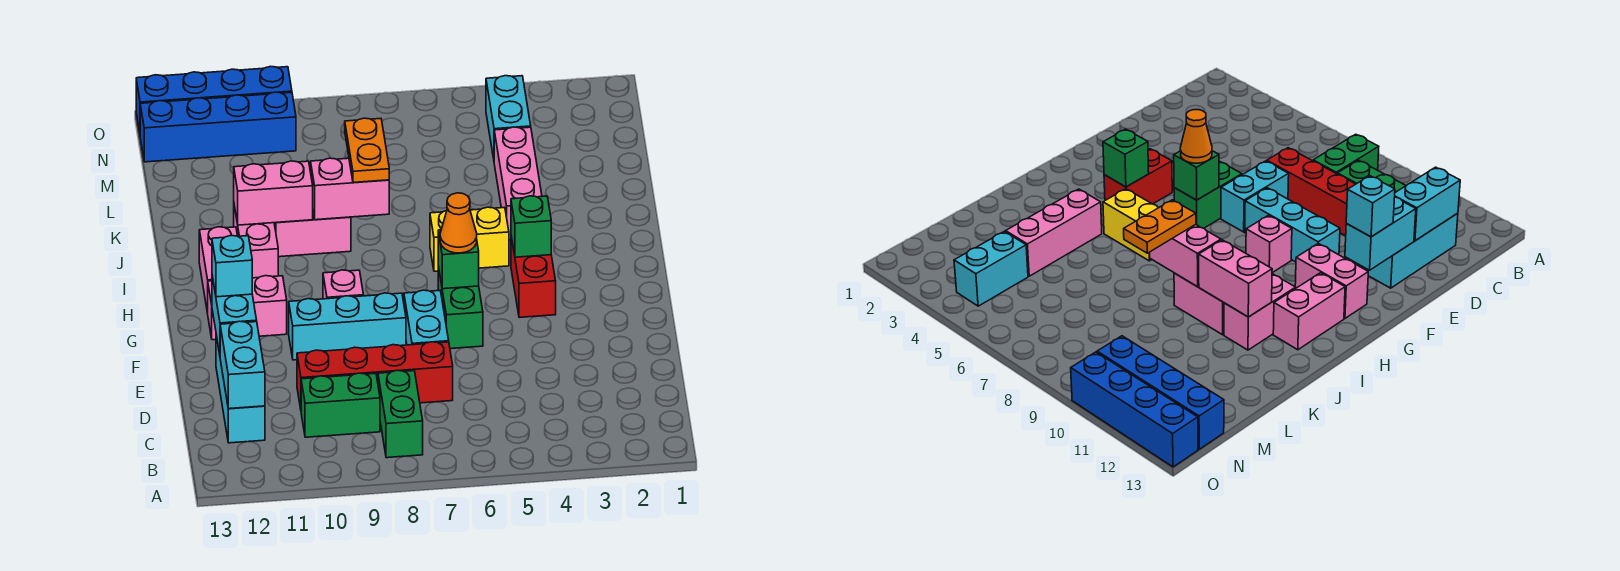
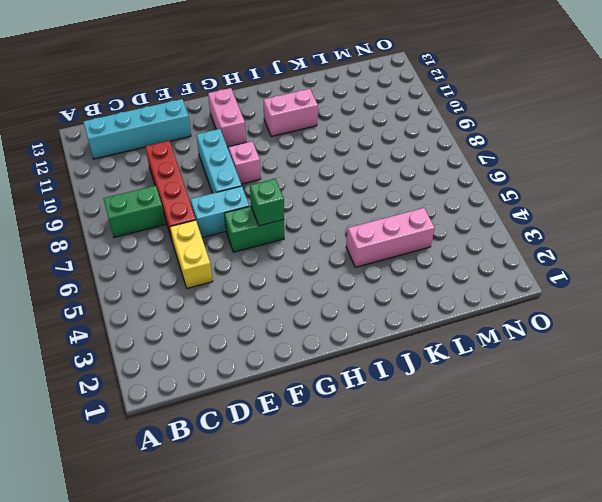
cyan 1x4 brick [84,99,191,159] -> cyan 1x3 brick [216,336,265,443]
yellow 1x2 brick [170,220,213,288] -> yellow 1x2 brick moved to [430,207,509,271]
none -> green 1x2 brick [301,373,380,437]
none -> red 1x2 brick [511,237,556,317]
none -> pink 1x2 brick [199,227,237,313]

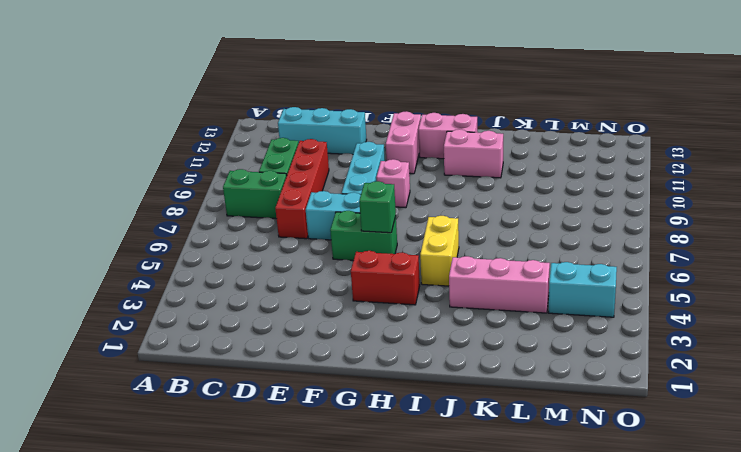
none -> pink 1x2 brick [274,213,351,257]
none -> blue 1x4 brick [140,92,296,162]
none -> blue 1x4 brick [136,66,292,132]

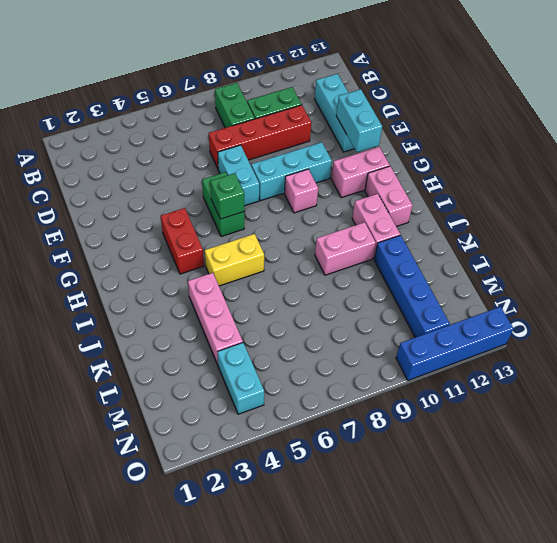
blue 1x4 brick [374,235,450,337] -> blue 1x4 brick turned to [140,92,296,162]
none -> cyan 1x2 brick [220,321,265,409]
none -> green 1x1 brick [511,196,551,257]
none -> pink 1x2 brick [311,158,389,220]

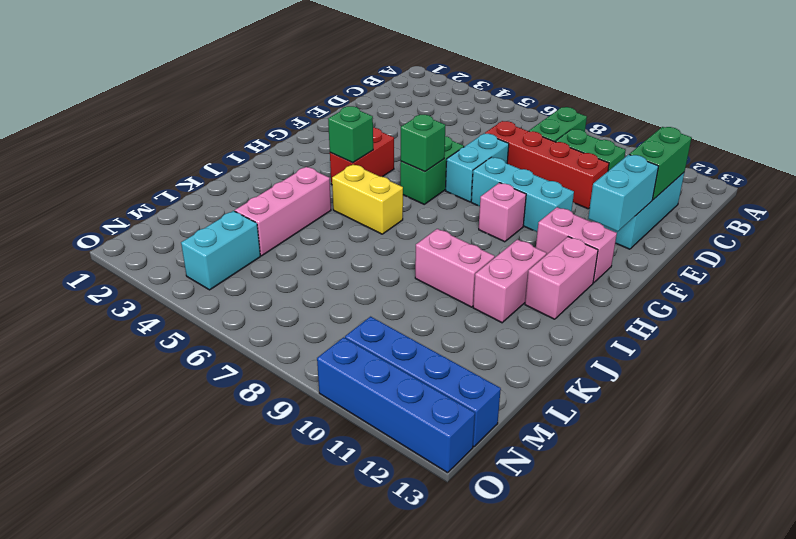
green 1x2 brick [629,127,691,200] -> cyan 1x2 brick [220,321,265,409]
none -> pink 1x2 brick [311,158,389,220]
none -> pink 1x2 brick [234,161,313,225]
none -> cyan 1x1 brick [212,236,252,297]

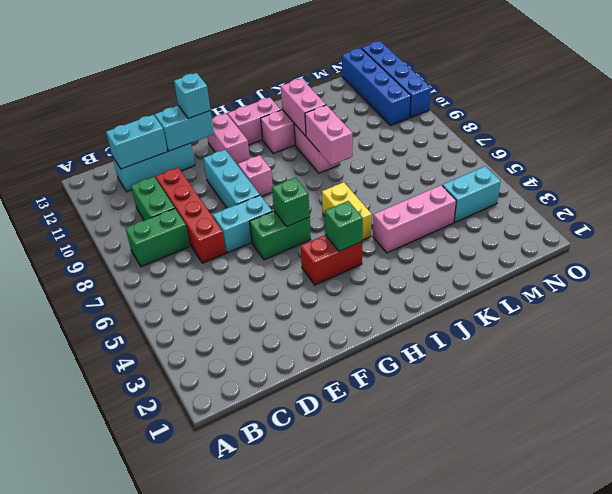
none -> orange 1x1 cone [440,193,477,253]
none -> orange 1x2 plate [345,118,389,183]

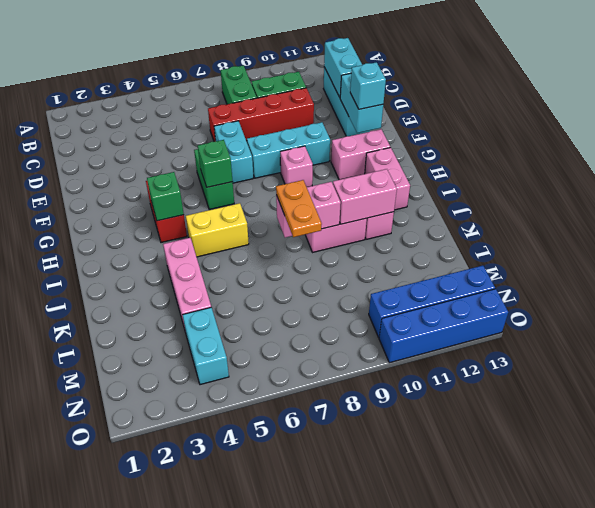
none -> orange 1x1 cone [440,193,477,253]

